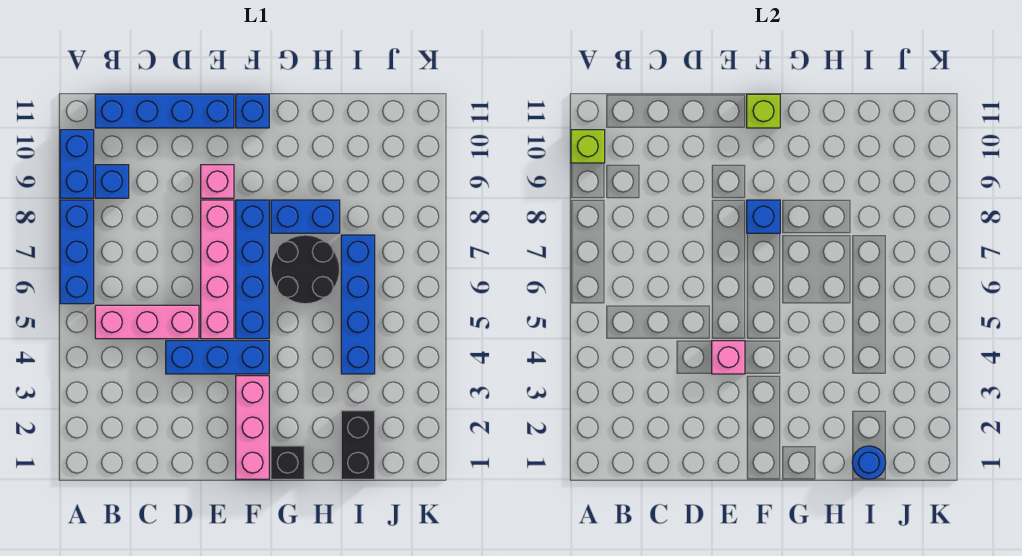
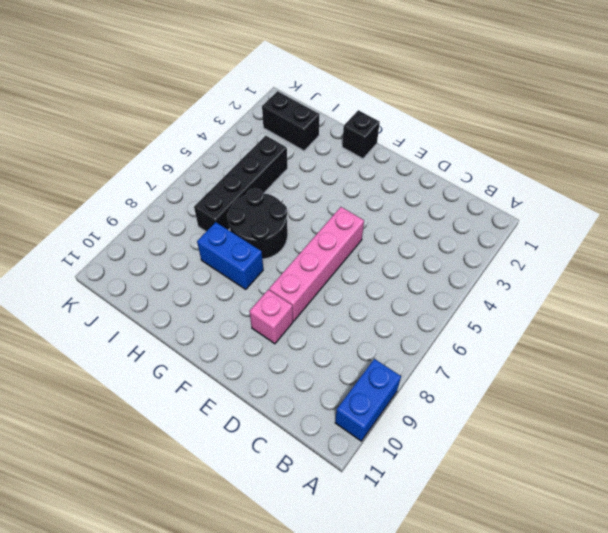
black 1x2 brick [262,91,320,151] -> black 1x2 brick turned to [341,411,375,479]
black 1x4 brick [194,136,287,231] -> blue 1x4 brick [341,235,375,374]
none -> blue 1x3 brick [60,200,94,304]
none -> pink 1x3 brick [95,305,199,339]
none -> blue 1x1 brick [95,165,129,198]

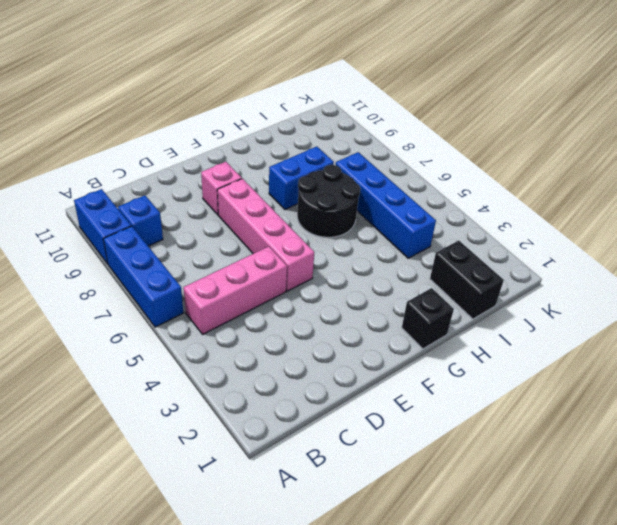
none -> blue 1x4 brick [95,94,234,128]
none -> blue 1x3 brick [166,341,269,374]
none -> pink 1x3 brick [236,376,269,479]

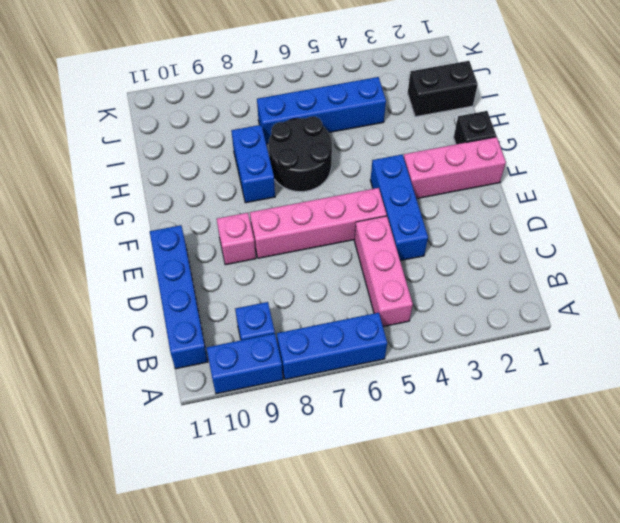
none -> blue 1x4 brick [236,200,269,339]
none -> blue 1x1 brick [236,94,269,128]
none -> lime 1x1 brick [571,130,605,163]

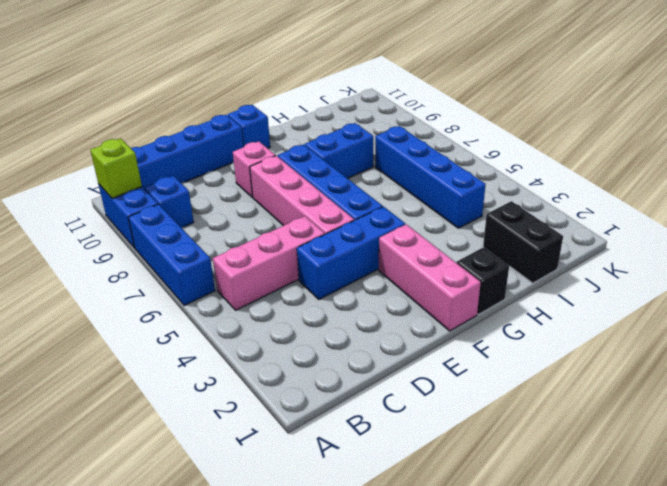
none -> black 2x2 round brick [271,235,340,304]
none -> pink 1x1 brick [712,341,745,374]
none -> blue 1x1 brick [747,200,780,233]

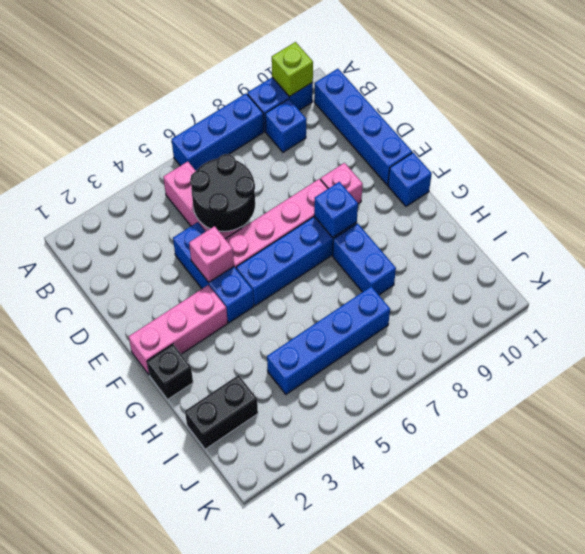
black 2x2 round brick [190,154,255,231] -> black 2x2 round brick moved to [271,235,340,304]
none -> lime 1x1 brick [747,94,780,128]
none -> blue 1x1 round brick [852,446,886,479]

